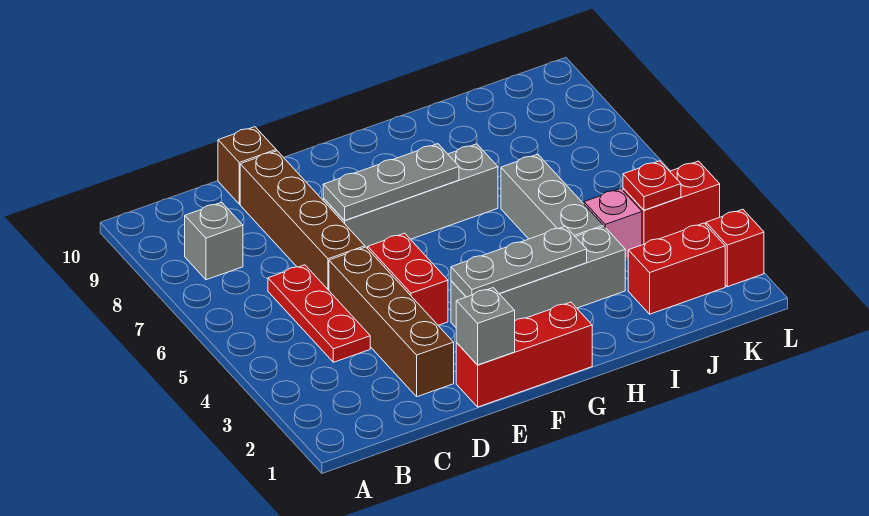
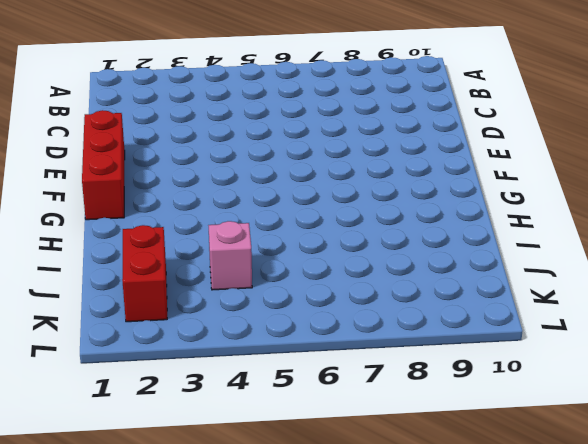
none -> grey 1x1 brick [185,202,243,280]
none -> red 1x3 plate [268,265,370,362]
none -> brown 1x4 brick [329,247,454,397]

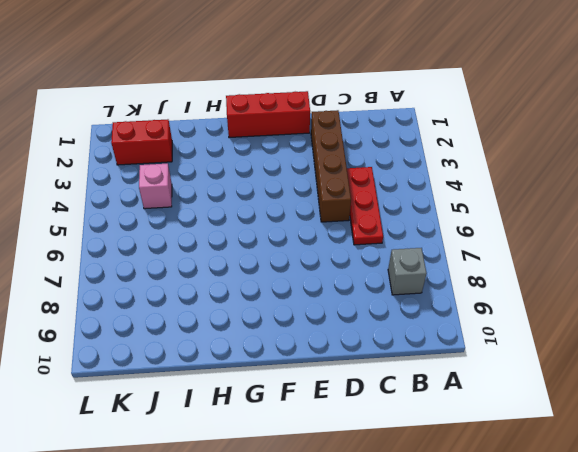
none -> brown 1x4 brick [240,151,365,290]
none -> brown 1x1 brick [218,127,276,204]
none -> red 1x2 brick [368,233,448,325]

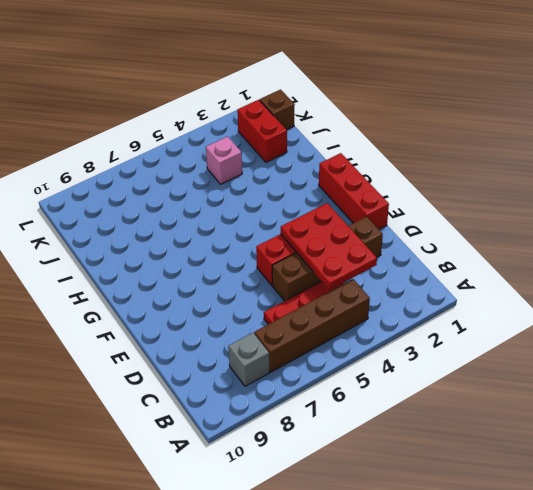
brown 1x4 brick [254,279,370,372] -> brown 1x4 brick moved to [240,151,365,290]
red 2x3 plate [281,203,377,290] -> none
brown 1x1 brick [260,90,295,130] -> brown 1x1 brick moved to [218,127,276,204]
none -> grey 1x4 brick [323,144,498,249]
none -> grey 1x4 brick [451,227,625,327]
none -> grey 1x3 brick [501,154,603,239]

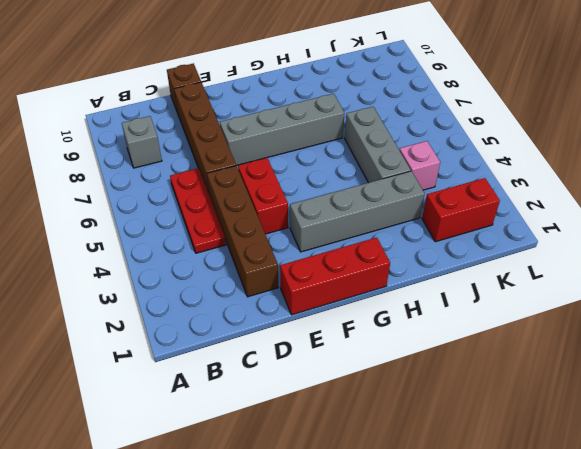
none -> red 1x2 brick [623,161,720,245]
none -> red 1x1 brick [706,209,764,287]
none -> grey 1x1 brick [456,288,515,365]

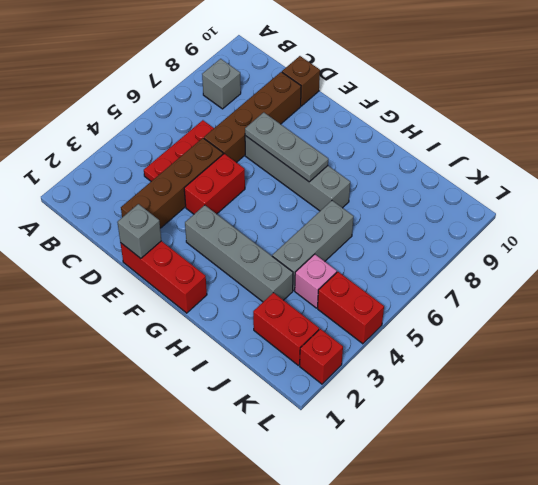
none -> grey 1x3 plate [451,226,587,297]
none -> red 1x1 plate [623,161,681,210]

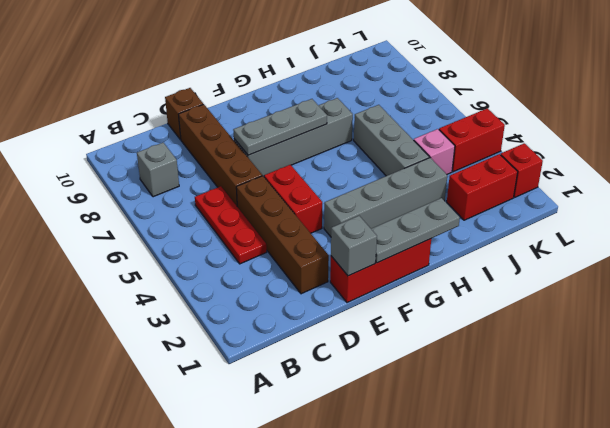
grey 1x3 plate [372,198,460,263] -> grey 1x3 plate moved to [451,226,587,297]
none -> red 1x1 plate [623,161,681,210]

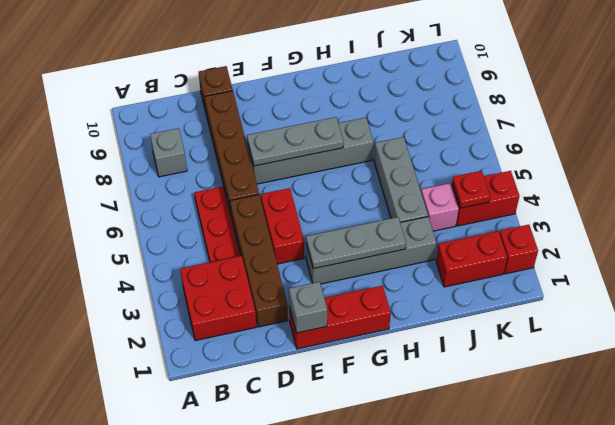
red 2x2 brick [180,256,256,341] -> none

